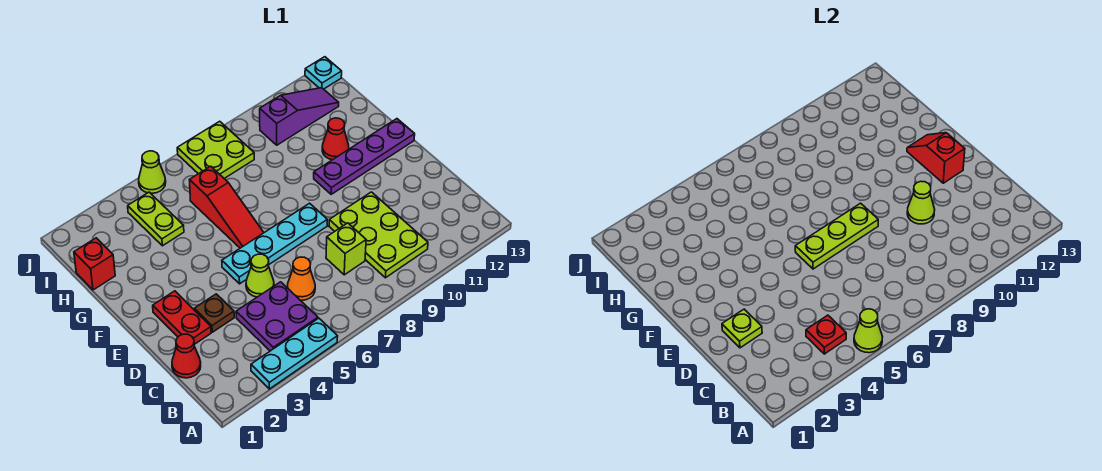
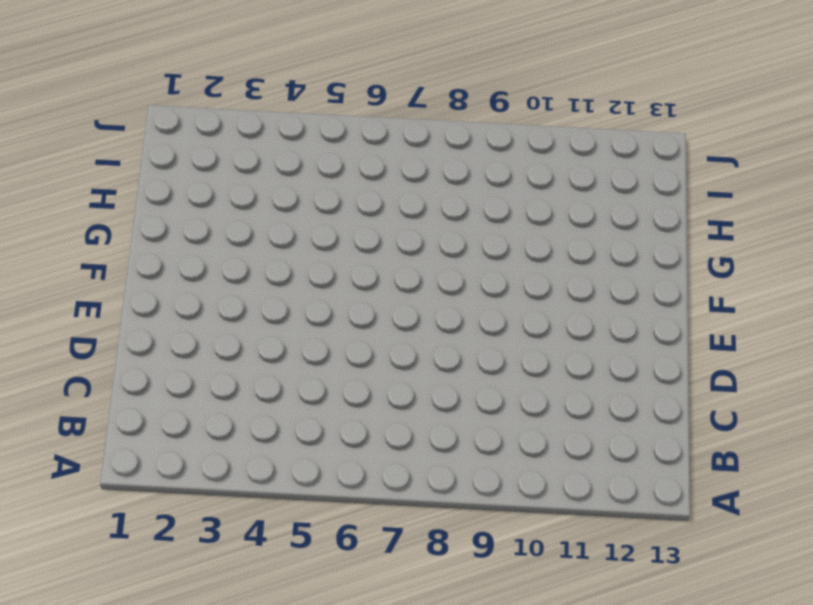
none -> cyan 1x3 plate [251,318,338,389]
none -> purple 2x2 plate [236,282,318,351]
none -> lime 2x3 plate [329,192,428,278]

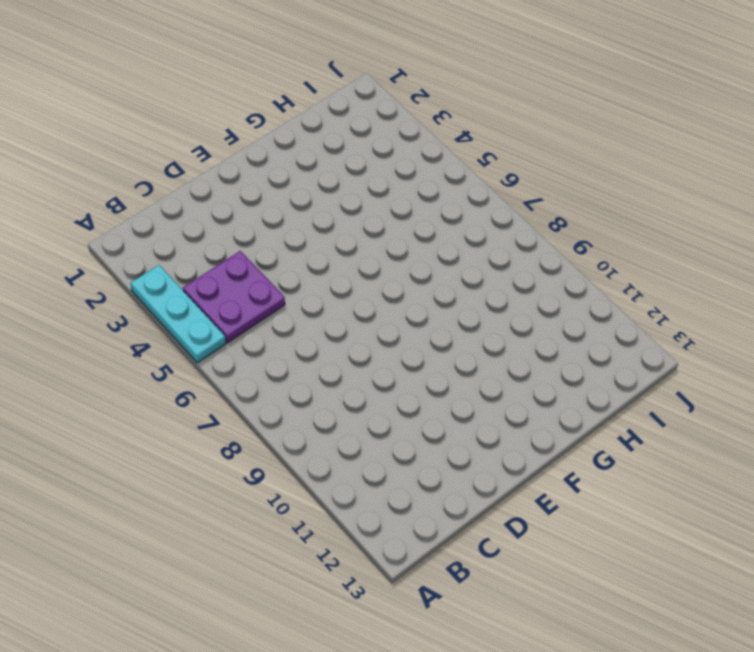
none -> lime 2x3 plate [329,192,428,278]
none -> red 1x1 cone [172,334,201,378]
none -> orange 1x1 cone [287,257,315,300]

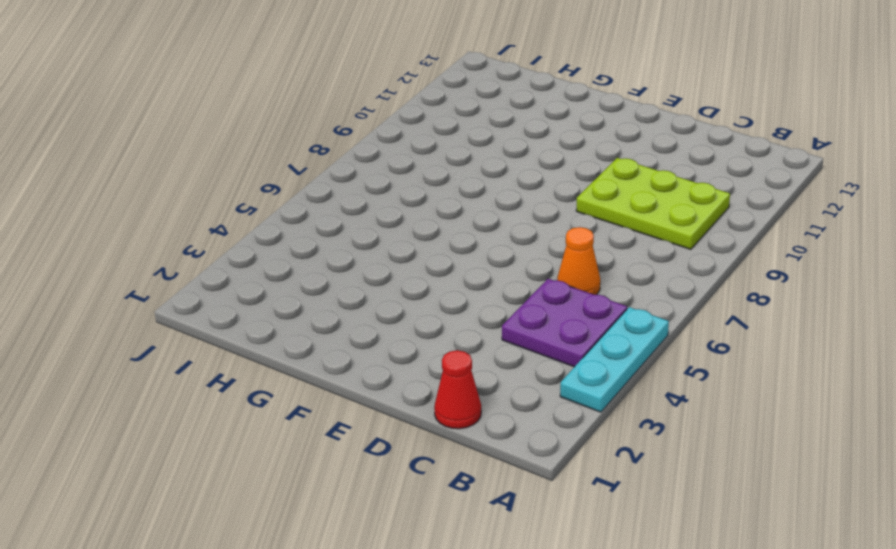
none -> lime 1x1 brick [326,223,366,275]
none -> red 1x2 plate [153,291,211,344]
none -> brown 1x1 plate [194,294,234,332]

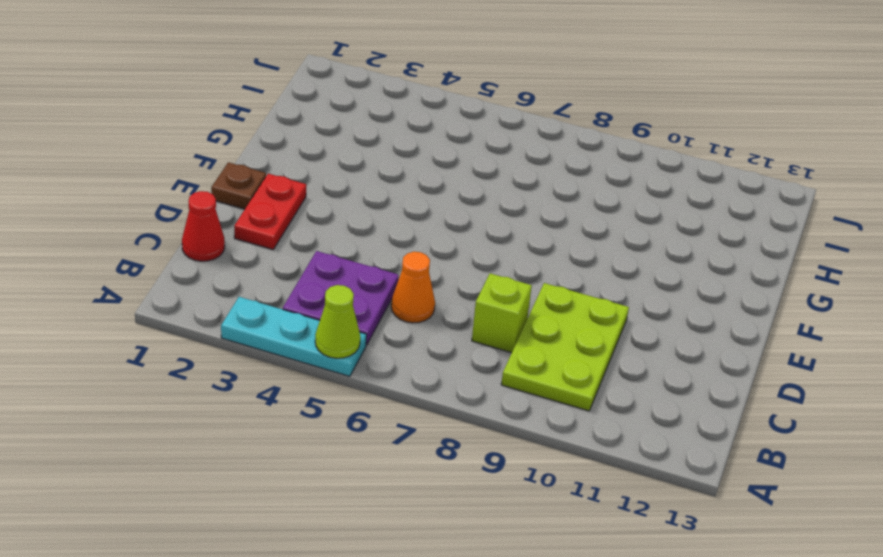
brown 1x1 plate [211,162,266,209] -> brown 1x1 plate moved to [194,294,234,332]
none -> lime 1x1 cone [246,254,274,297]
none -> cyan 1x4 plate [222,203,327,284]
none -> red 1x3 slope [190,166,264,248]

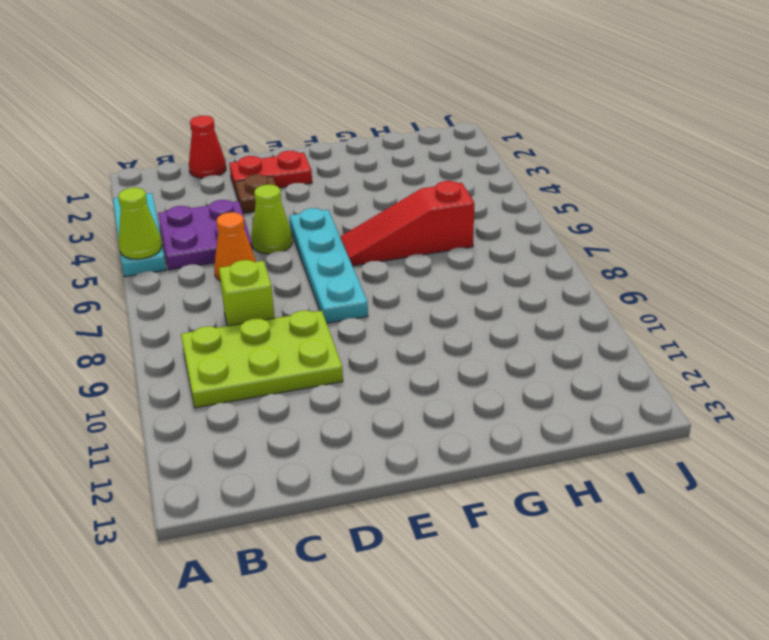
none -> purple 1x4 plate [314,119,415,194]
none -> red 1x1 cone [322,118,349,160]
none -> red 1x1 brick [74,238,115,290]

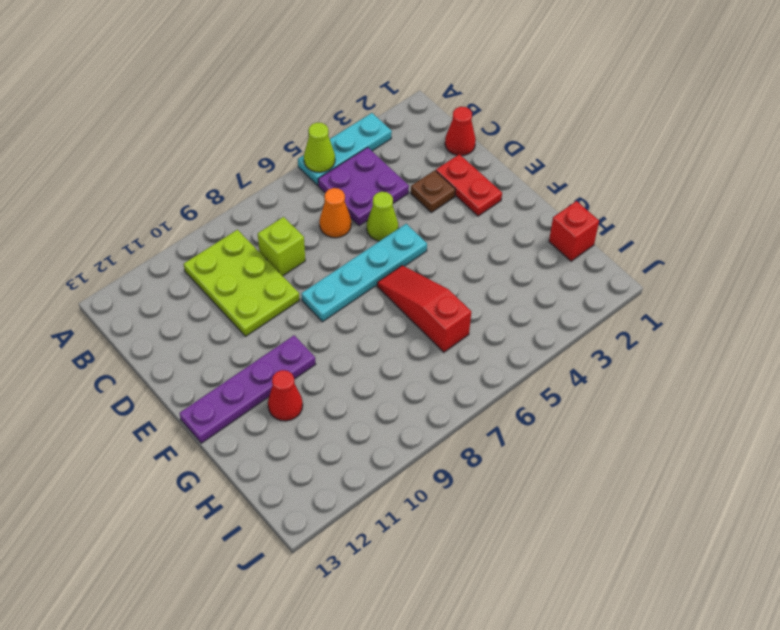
none -> lime 1x2 plate [128,192,184,246]
none -> lime 2x2 plate [177,121,254,178]
none -> purple 1x3 slope [260,88,339,145]

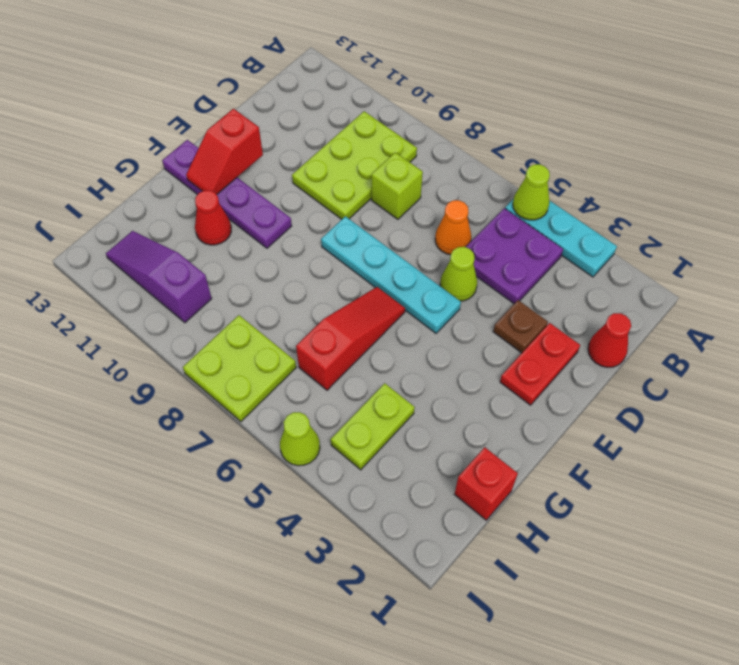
none -> cyan 1x1 plate [305,57,342,89]
none -> red 1x1 plate [806,315,846,354]
none -> lime 1x1 plate [722,309,762,348]

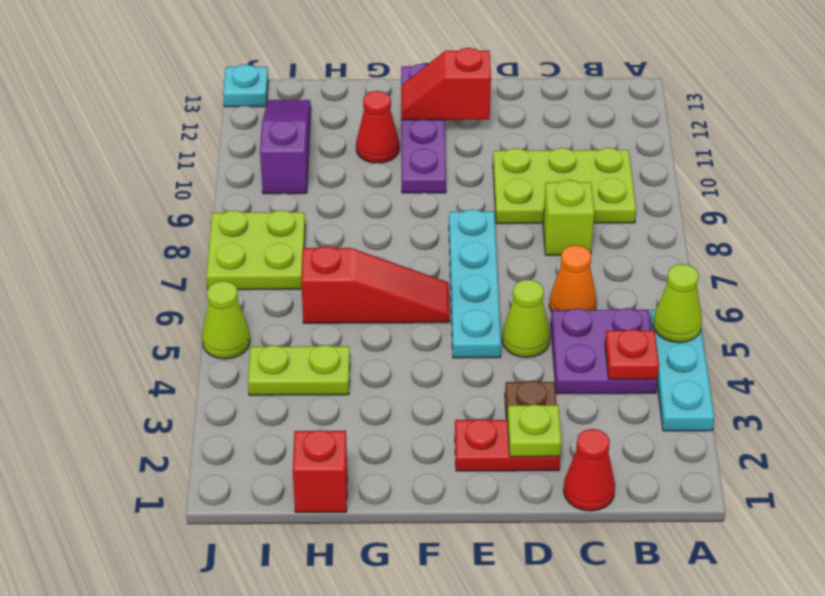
none -> lime 1x1 cone [907,181,935,224]
none -> lime 1x3 plate [795,203,878,269]

